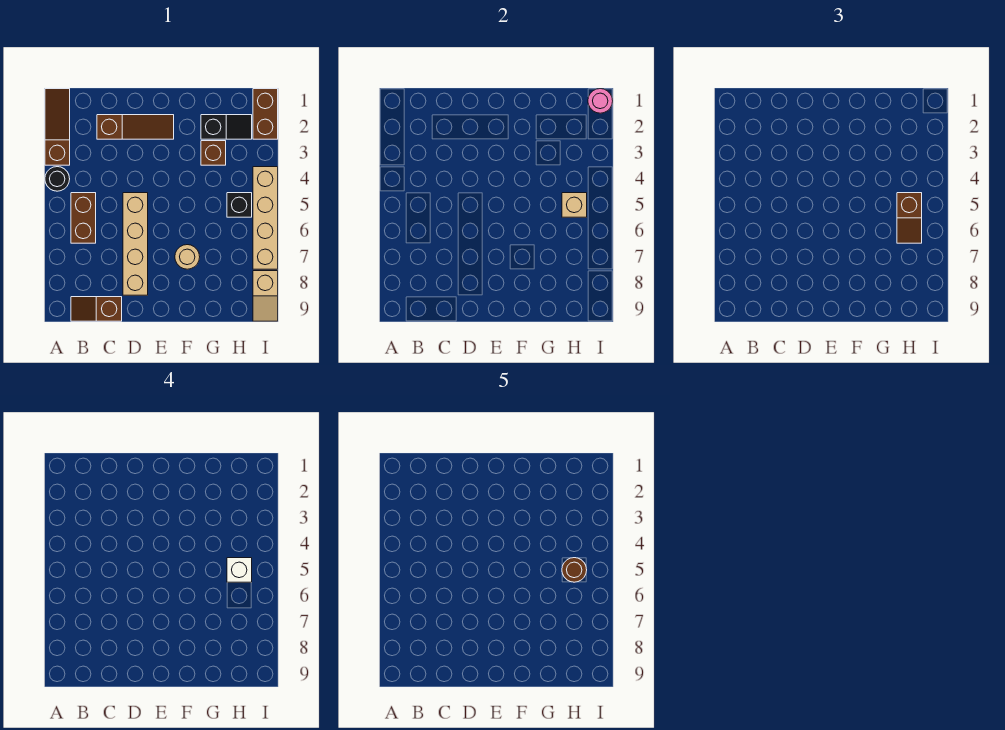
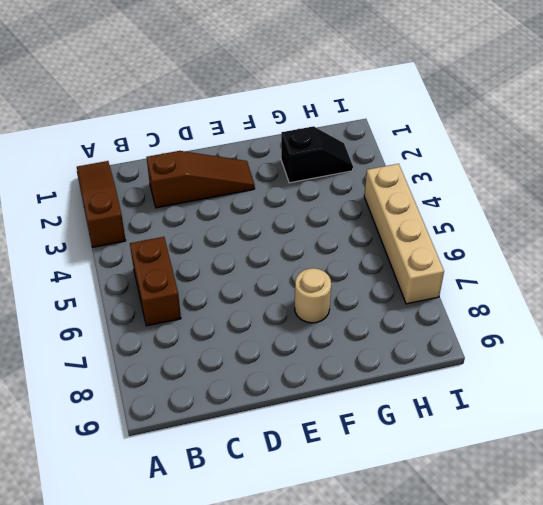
none -> black 1x1 round brick [45,167,70,191]
none -> brown 1x2 slope [71,297,122,321]
none -> tan 1x4 brick [123,193,148,295]

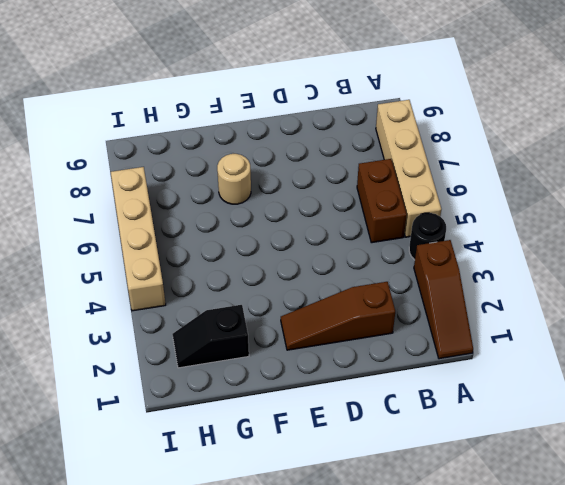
tan 1x4 brick [376,100,441,237] -> tan 1x4 brick moved to [123,193,148,295]
none -> brown 1x2 slope [71,297,122,321]
none -> brown 1x1 brick [201,141,226,165]
none -> black 1x1 brick [227,193,252,217]

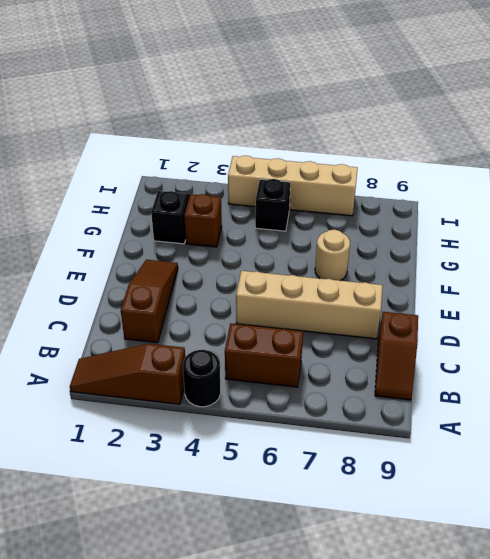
none -> brown 1x2 brick [253,89,278,139]
none -> tan 1x2 slope [253,271,278,321]
none -> tan 1x1 brick [562,193,587,217]

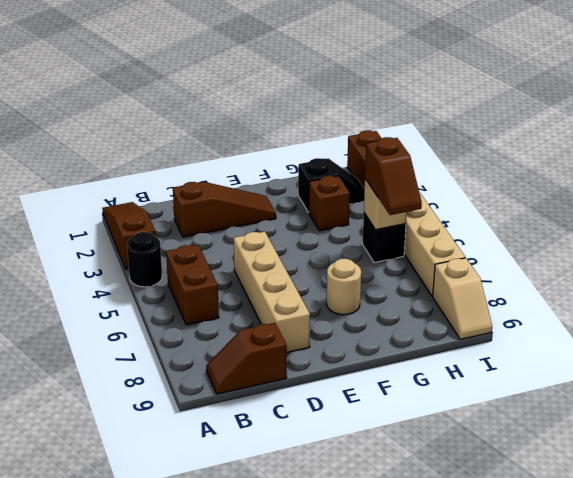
none -> pink 1x1 round brick [588,89,613,113]
none -> white 1x1 brick [227,558,252,582]
none -> brown 1x1 round brick [562,558,587,582]

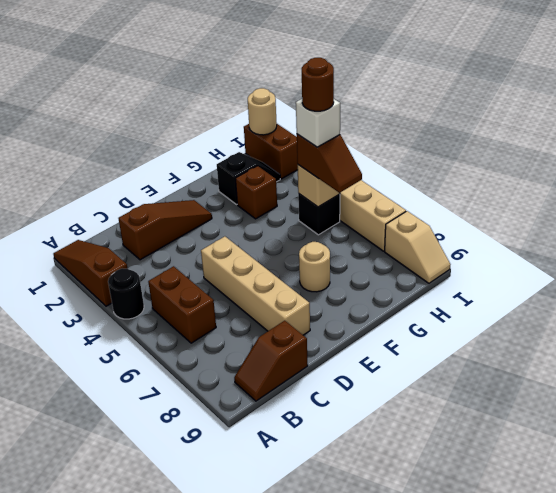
tan 1x1 round brick [248,88,277,135] -> pink 1x1 round brick [588,89,613,113]

